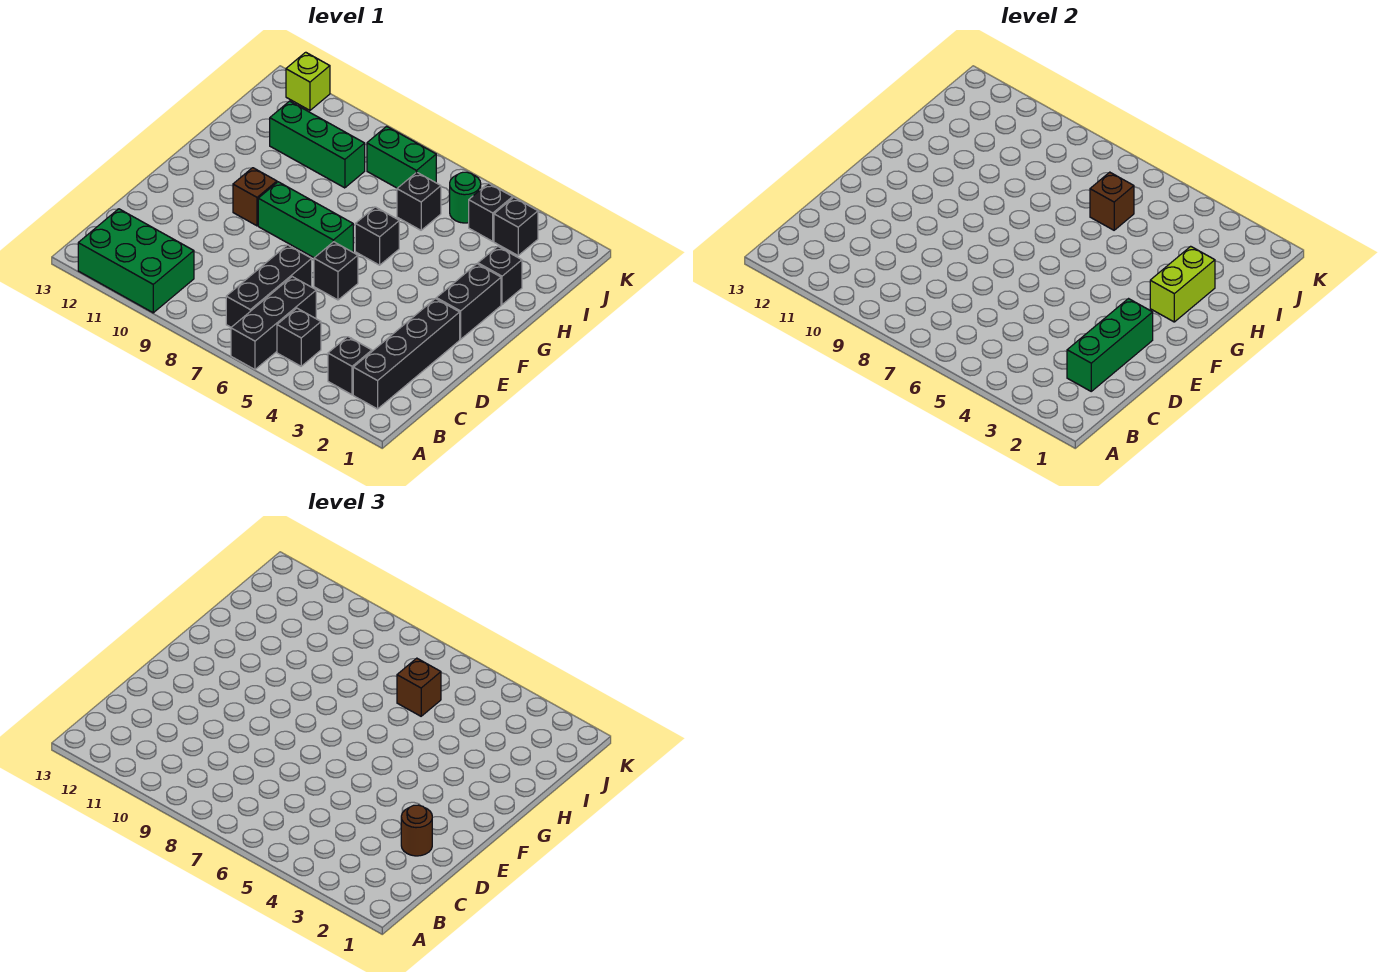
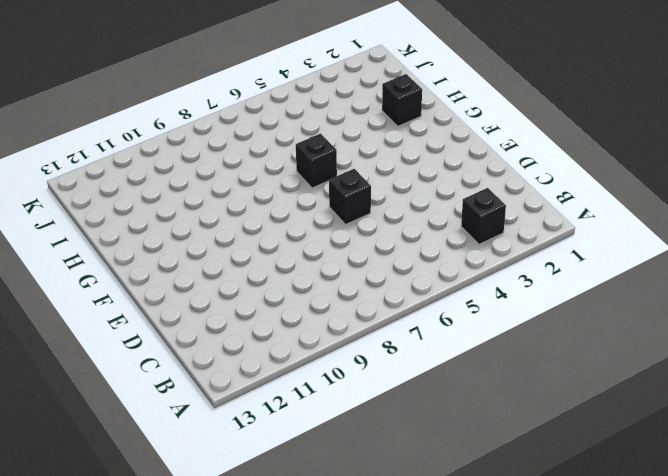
none -> black 1x3 brick [231,277,316,369]
none -> green 2x3 brick [78,209,194,313]
none -> black 1x4 brick [353,299,460,409]

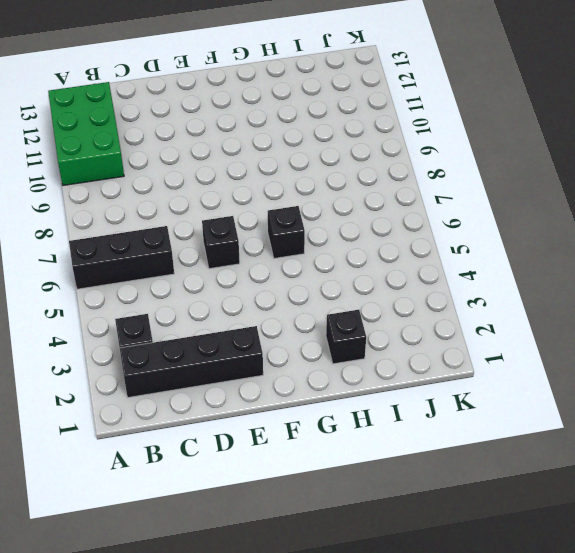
none -> black 1x1 brick [277,308,321,366]
none -> black 1x3 brick [226,245,312,327]
none -> black 1x2 brick [436,264,501,339]

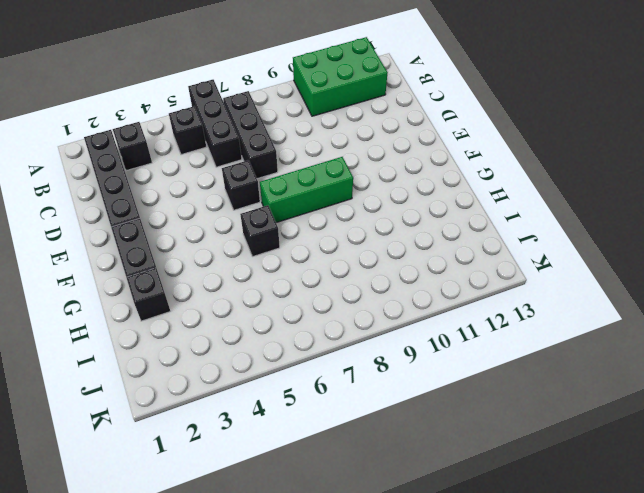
none -> brown 1x1 brick [233,168,277,226]
none -> black 1x1 brick [397,172,441,230]
none -> green 1x3 brick [270,101,365,188]

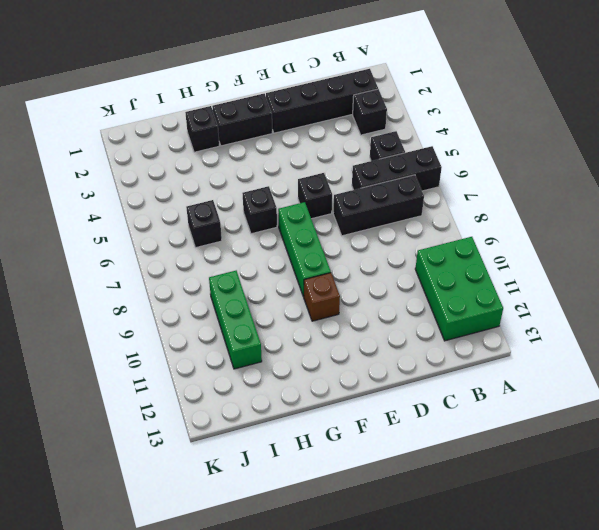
none -> black 1x1 brick [494,198,538,255]
none -> black 1x1 brick [469,183,513,241]
none -> green 1x1 round brick [450,172,481,223]

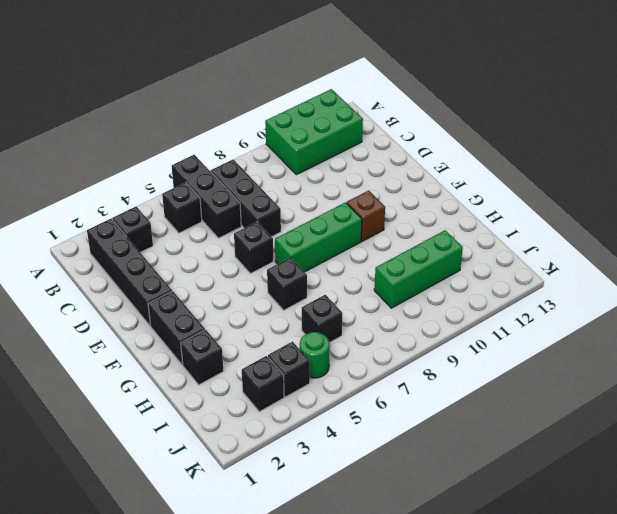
none -> green 1x2 brick [367,126,436,188]
none -> lime 1x1 brick [286,52,330,110]
none -> green 1x3 brick [1067,299,1153,391]

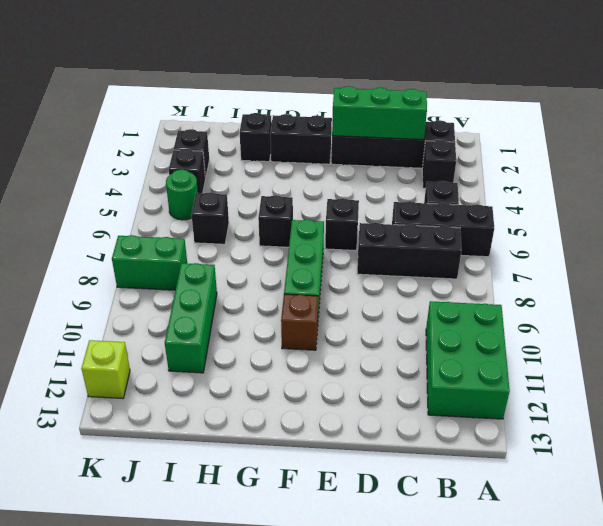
green 1x2 brick [112,235,187,290] -> green 1x2 brick turned to [367,126,436,188]
none -> lime 1x2 brick [1150,246,1215,322]
none -> brown 1x1 brick [1090,172,1134,230]
none -> brown 1x1 round brick [401,805,432,856]

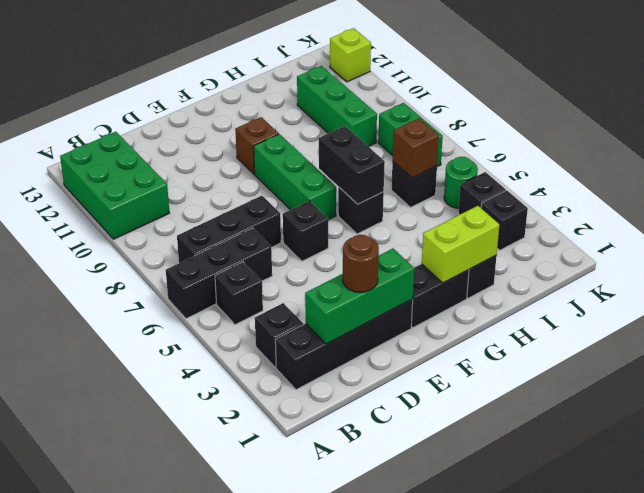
black 1x2 brick [319,126,385,204] -> none
none -> brown 1x1 brick [397,658,441,716]

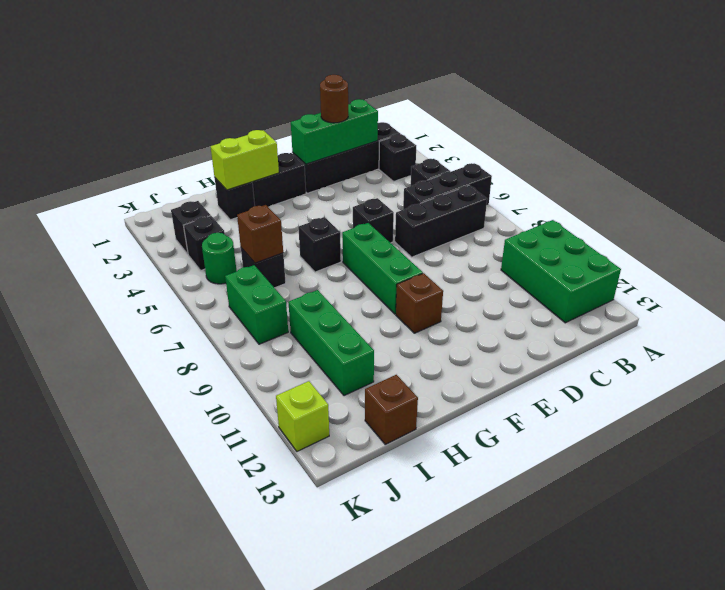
brown 1x1 brick [365,375,418,444] -> brown 1x1 brick moved to [397,658,441,716]

